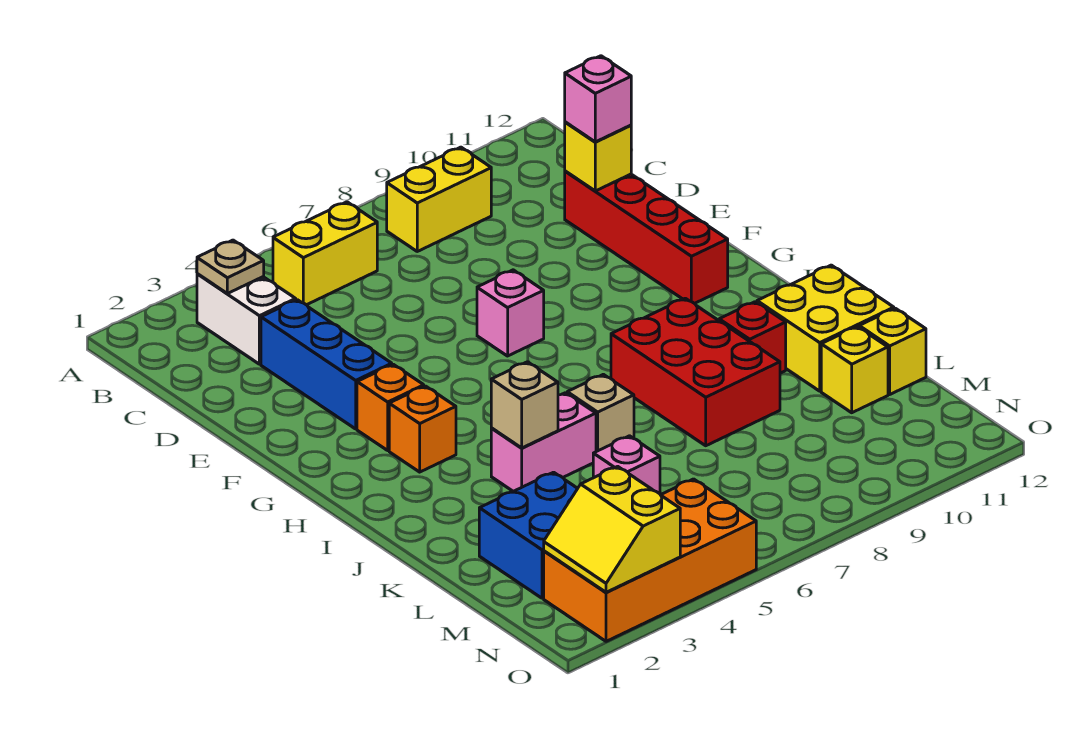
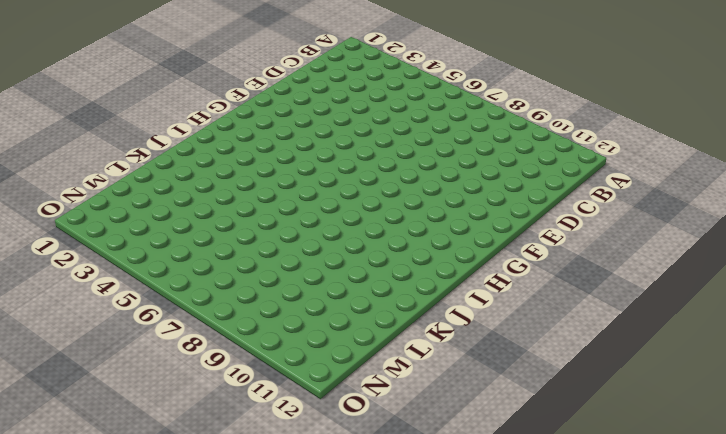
none -> white 1x2 brick [197,274,296,364]
none -> yellow 1x2 brick [273,202,377,305]
none -> yellow 1x2 brick [387,147,491,251]

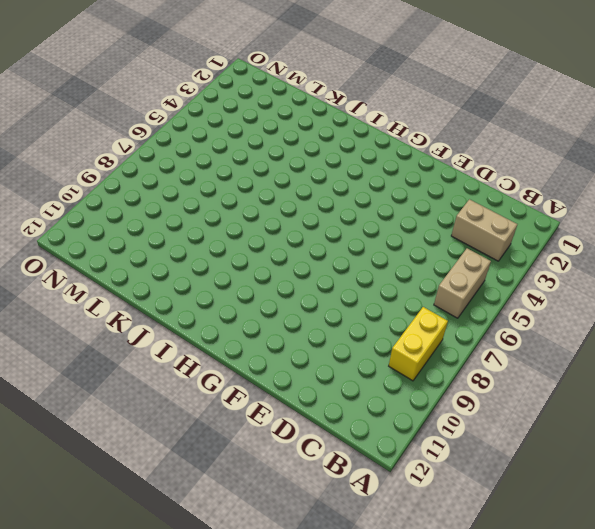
tan 1x2 brick [451,199,517,261] -> white 1x2 brick [197,274,296,364]
tan 1x2 brick [434,248,491,318] -> yellow 1x2 brick [273,202,377,305]
none -> blue 1x3 brick [261,300,392,429]
none -> red 1x4 brick [565,171,728,304]
none -> pink 1x1 brick [477,270,544,356]

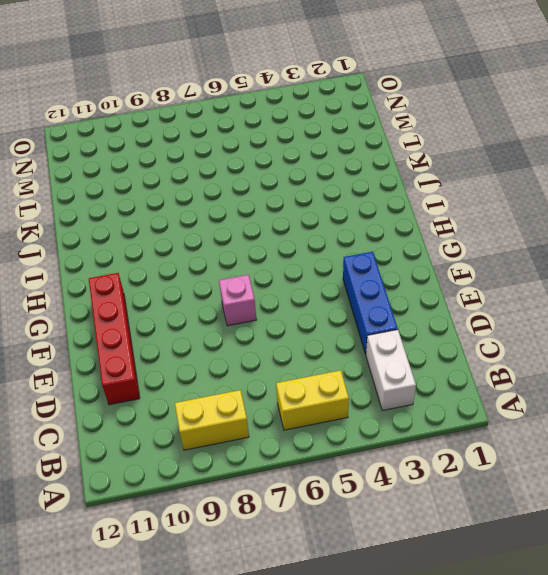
none -> orange 1x1 brick [357,364,424,450]
none -> orange 1x1 brick [389,386,456,472]
none -> red 2x3 brick [611,298,780,446]

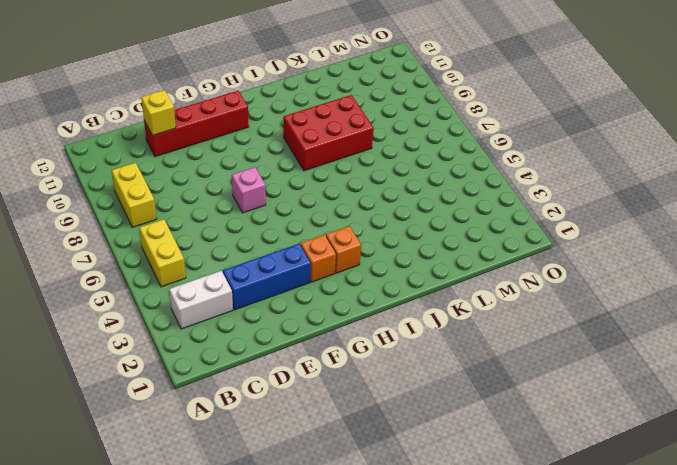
none -> pink 1x2 brick [491,393,596,491]
none -> tan 1x1 brick [567,374,634,452]
none -> red 1x1 brick [719,302,786,373]

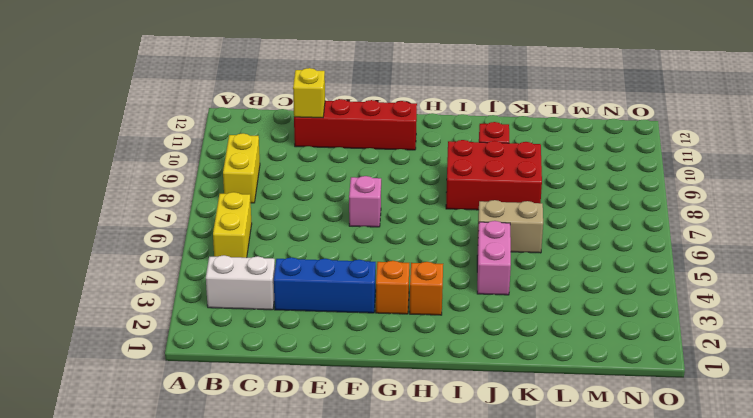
tan 1x2 brick [478,200,543,253] -> tan 1x1 brick [567,374,634,452]
none -> yellow 2x2 brick [757,265,894,391]
none -> blue 2x2 brick [479,472,578,598]
none -> pink 1x1 brick [593,436,660,494]

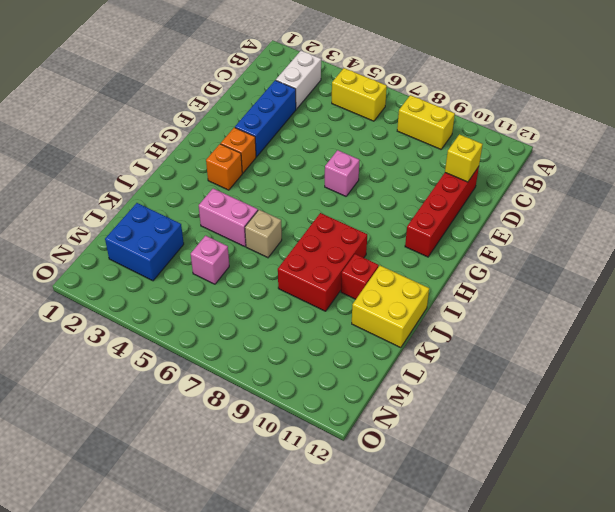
none -> yellow 1x1 brick [821,327,888,413]
none -> yellow 1x1 brick [859,308,926,394]
none -> orange 2x4 brick [544,479,756,641]

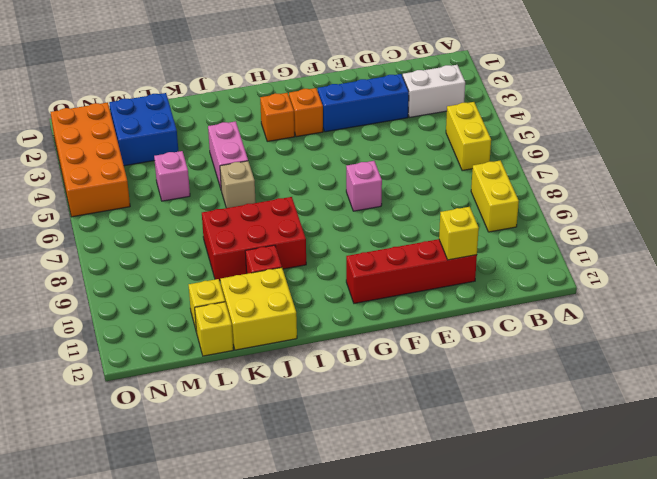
none -> tan 1x1 plate [197,240,264,294]
none -> tan 1x1 brick [491,362,558,448]
none -> yellow 2x2 slope [544,466,680,592]

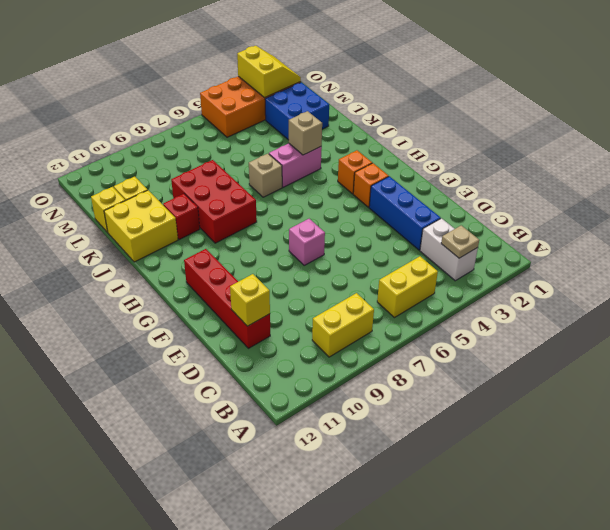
none -> pink 1x1 brick [593,436,660,494]
none -> pink 1x1 brick [565,56,631,142]

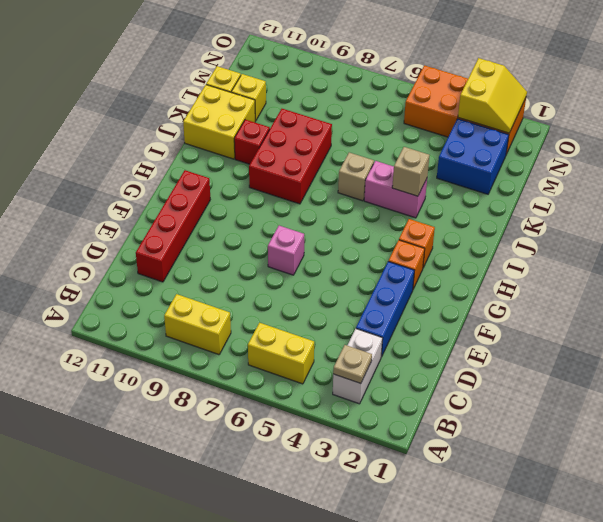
none -> pink 1x1 brick [593,436,660,494]
none -> yellow 1x1 brick [565,122,631,191]
none -> pink 1x1 brick [565,56,631,142]

